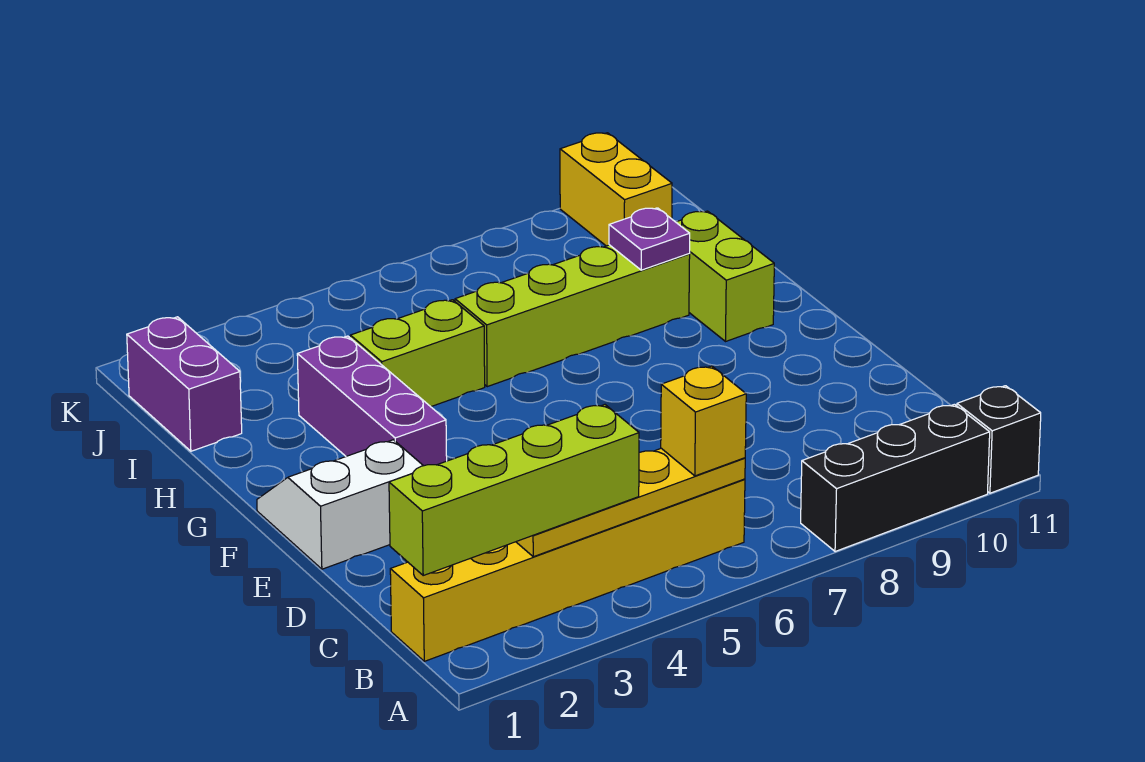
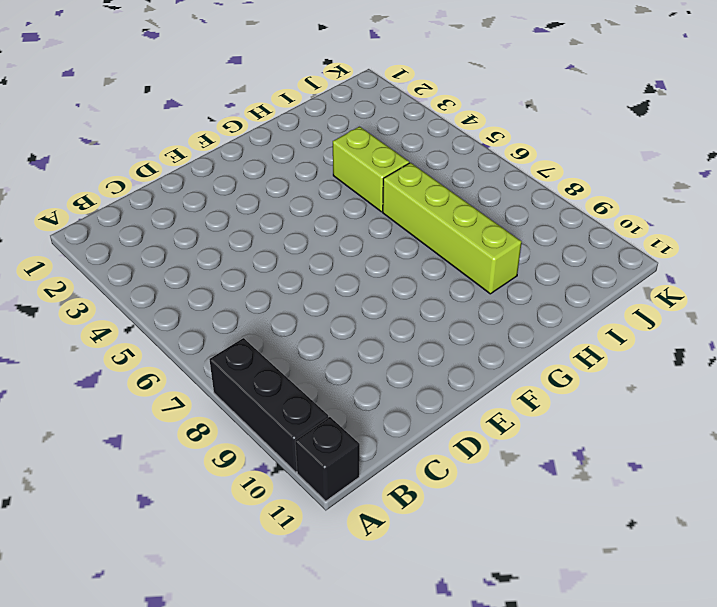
none -> yellow 1x6 brick [390,479,745,661]
none -> white 2x2 slope [257,440,423,569]
none -> purple 1x3 brick [297,336,447,466]

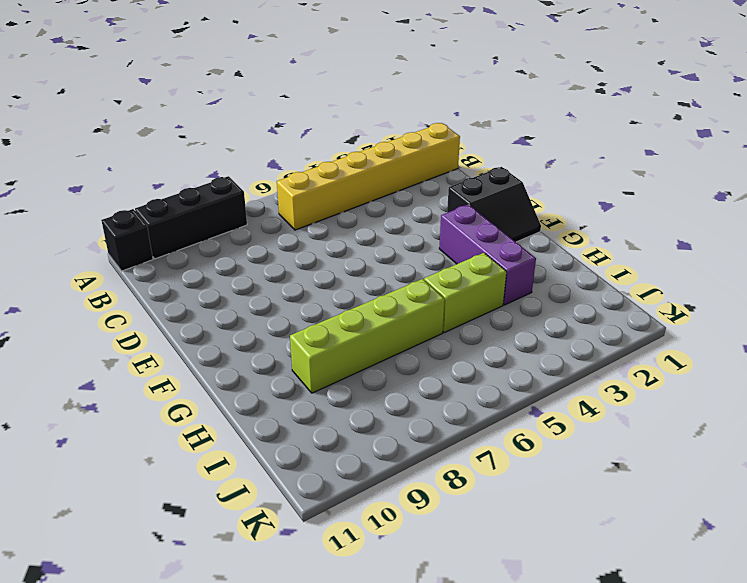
black 2x2 slope [447,167,541,242] -> white 2x2 slope [257,440,423,569]
none -> lime 1x2 brick [676,211,774,342]
none -> purple 1x2 brick [127,317,242,451]
none -> yellow 1x2 brick [560,133,672,246]

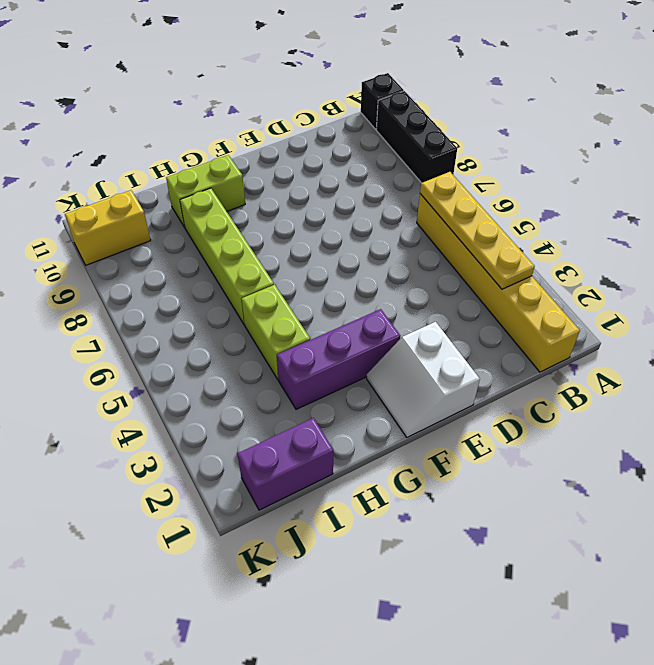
none -> purple 1x1 plate [609,208,690,270]
none -> lime 1x4 brick [389,405,639,575]
none -> yellow 1x1 brick [661,366,746,476]

